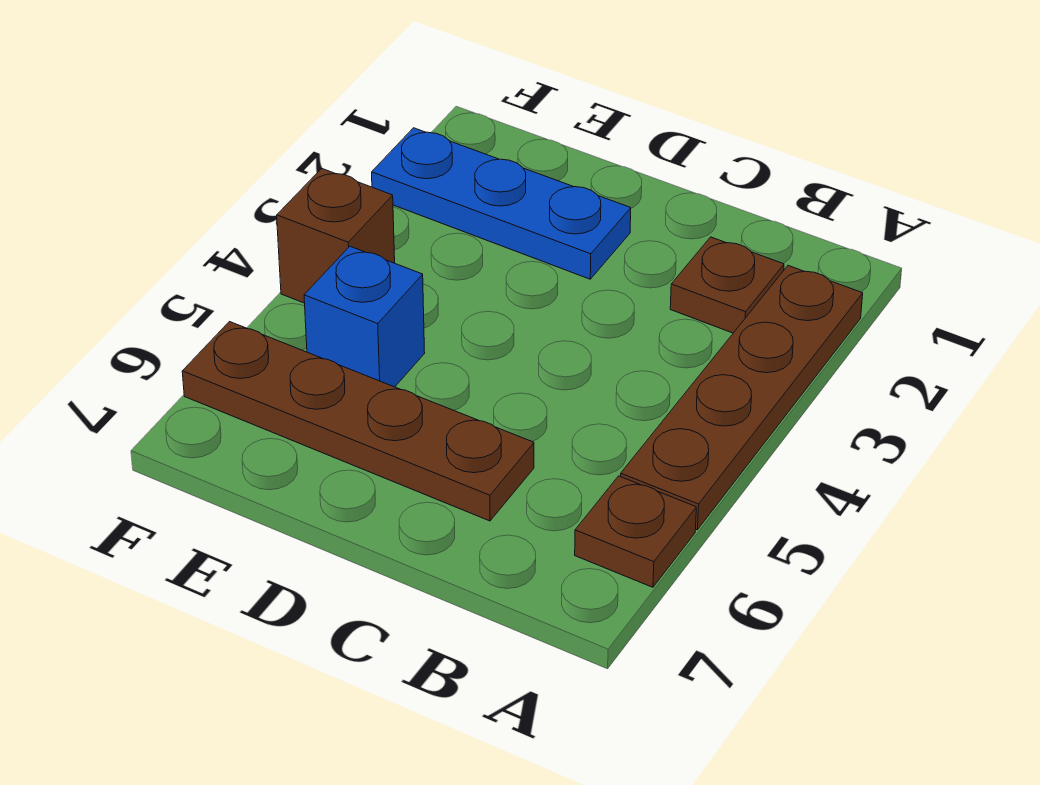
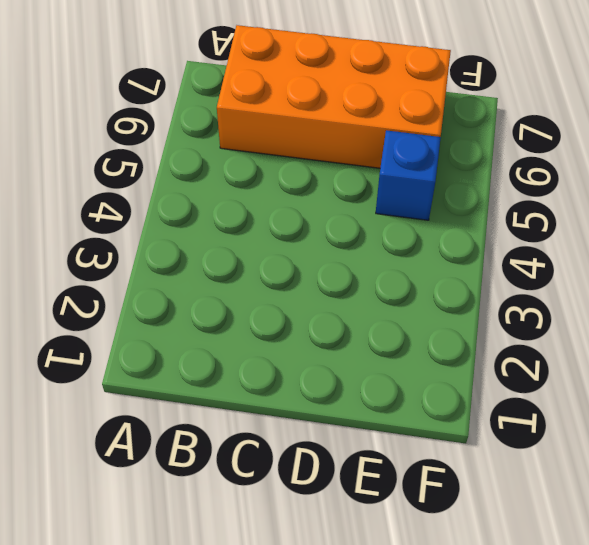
orange 2x4 brick [217,25,451,168] -> brown 1x4 plate [182,322,534,521]
none -> brown 1x4 plate [621,266,863,530]
none -> brown 1x1 plate [575,476,696,587]

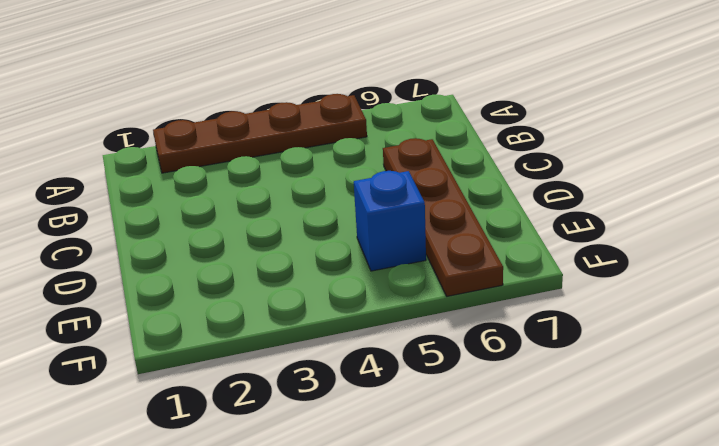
none -> brown 1x1 plate [575,476,696,587]
none -> brown 1x1 plate [670,237,784,333]

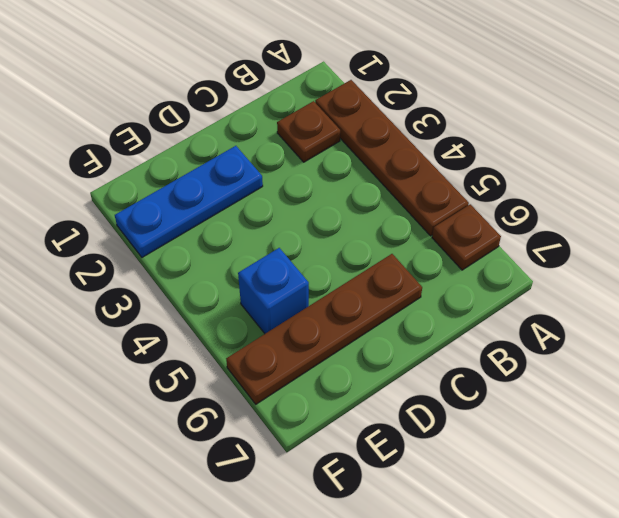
none -> brown 1x1 brick [277,169,395,303]

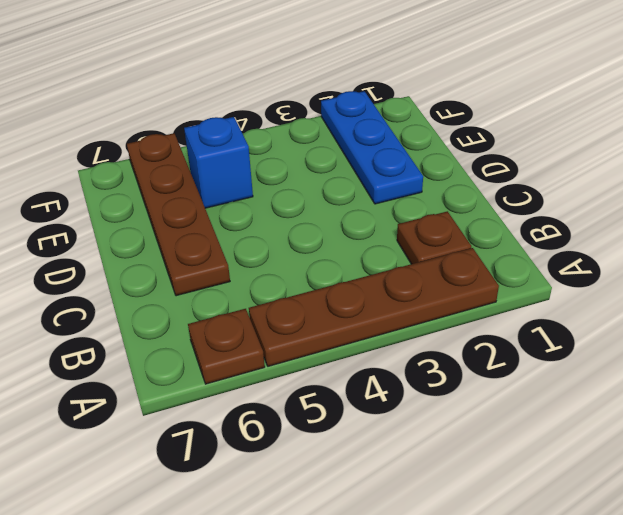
none -> brown 1x1 brick [277,169,395,303]

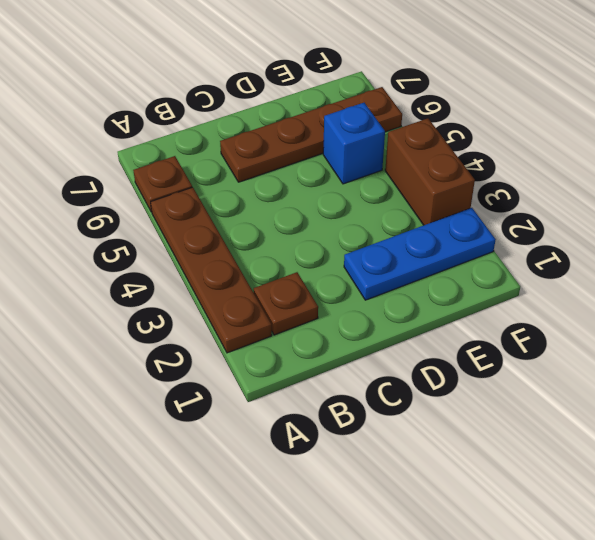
brown 1x2 brick [385,118,475,225] -> brown 1x1 brick [277,169,395,303]

